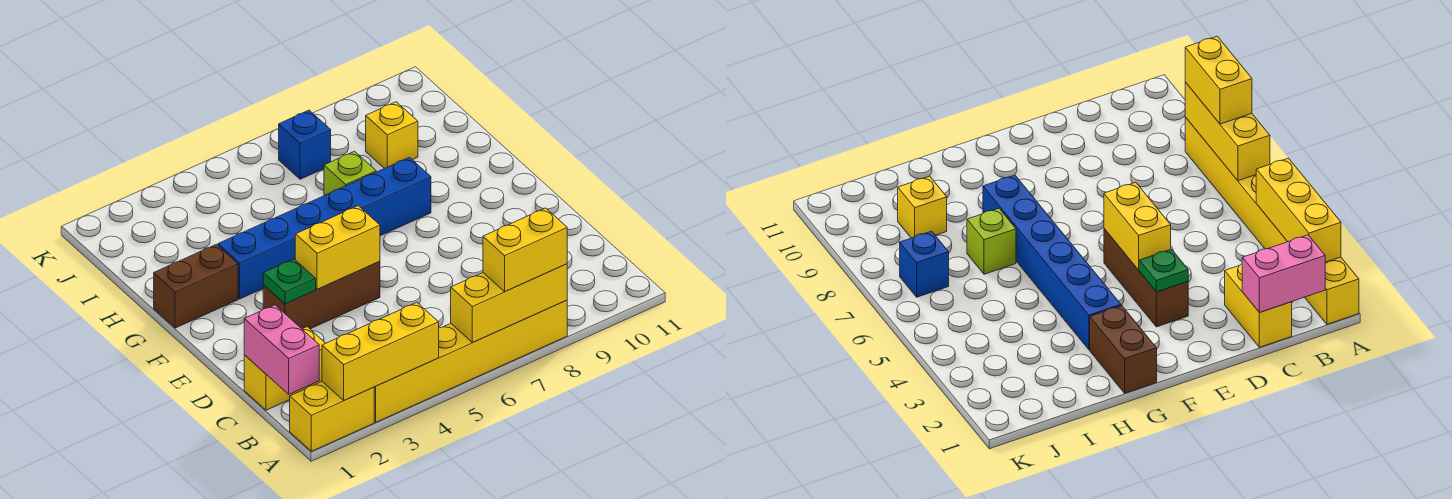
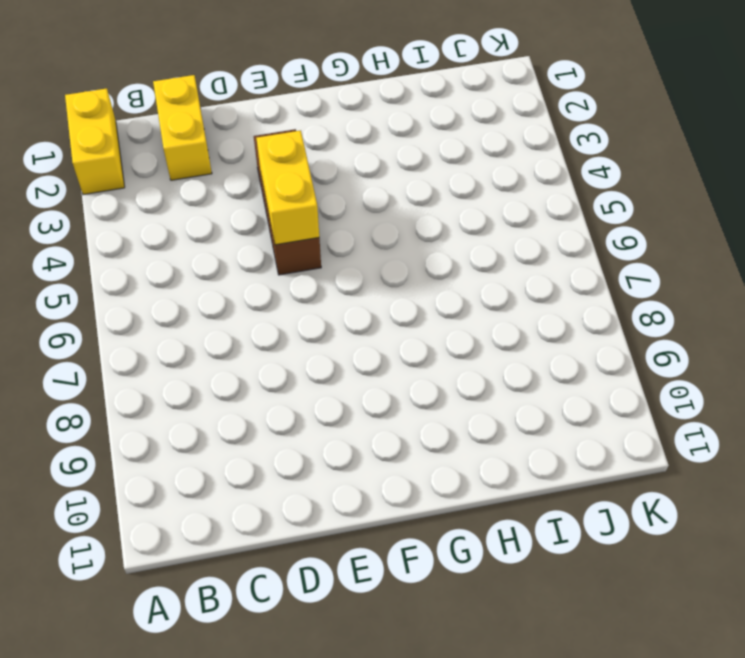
none -> yellow 1x6 brick [374,300,567,422]
none -> brown 1x2 brick [154,244,238,328]
none -> blue 1x6 brick [218,157,431,299]

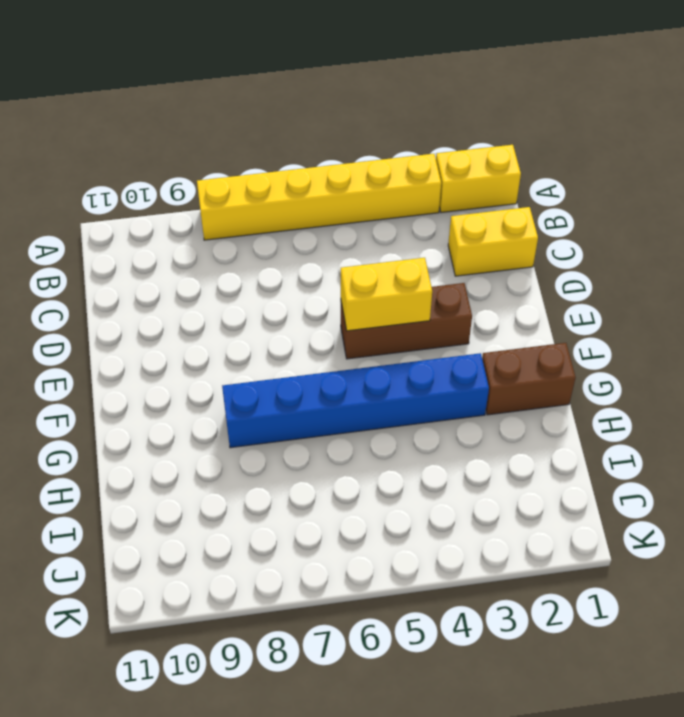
none -> lime 1x1 brick [324,151,376,196]
none -> yellow 1x1 brick [366,102,418,169]
none -> blue 1x1 brick [279,110,331,179]

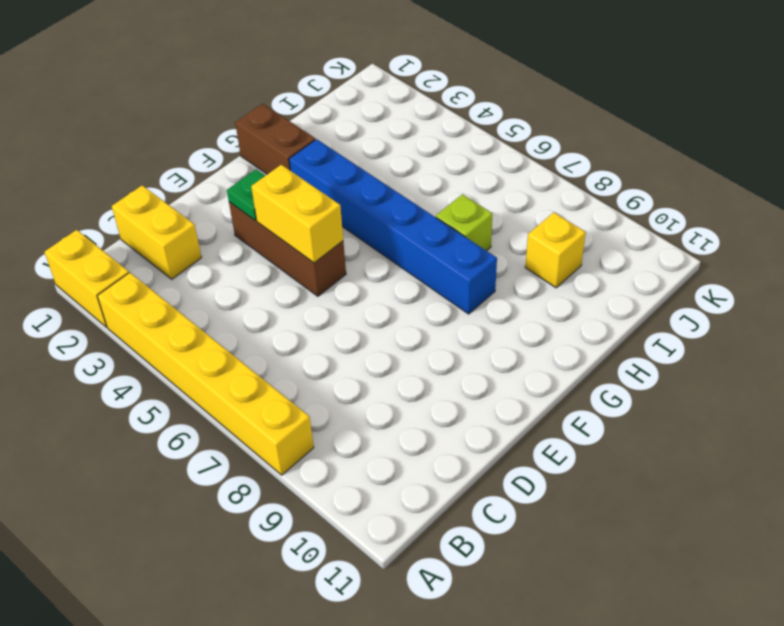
none -> blue 1x1 brick [279,110,331,179]
none -> yellow 1x3 brick [322,303,439,400]
none -> yellow 1x3 brick [451,264,567,343]

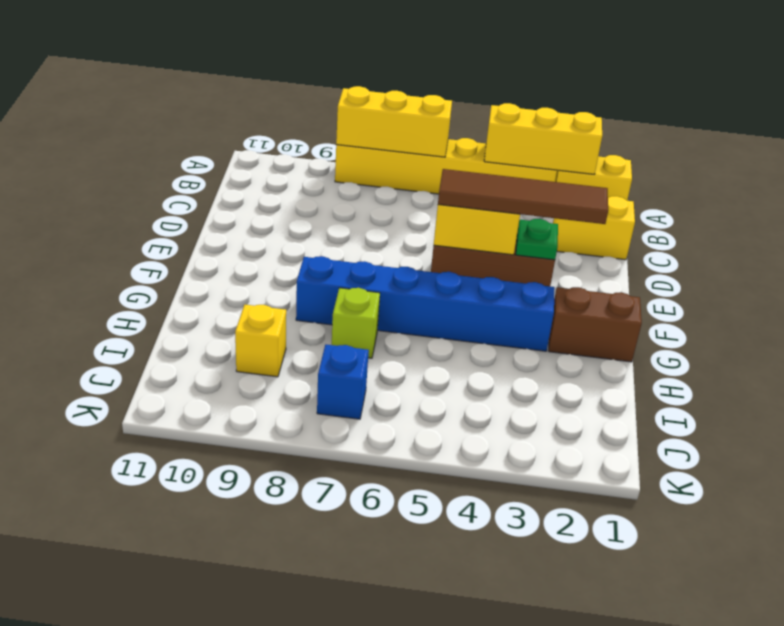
brown 1x4 tile [438,169,608,224] -> none
none -> pink 1x2 brick [244,305,319,394]
none -> yellow 1x2 brick [483,208,567,292]

